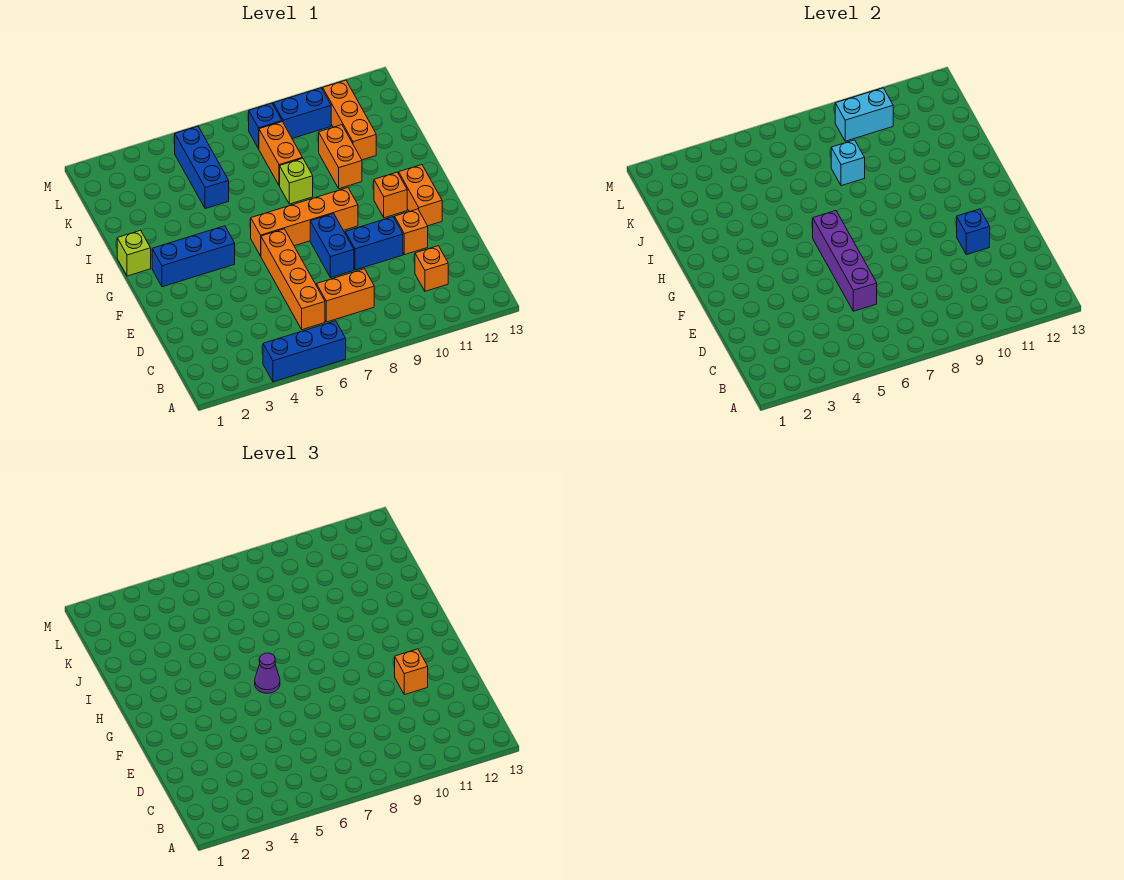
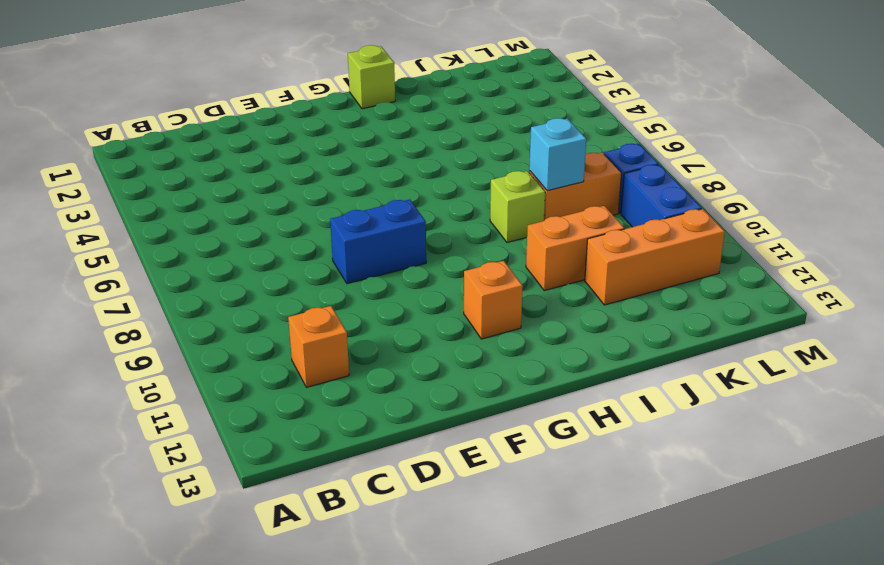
none -> blue 1x3 brick [263,321,346,382]
none -> orange 1x4 brick [261,229,325,330]
none -> orange 1x2 brick [317,269,374,322]

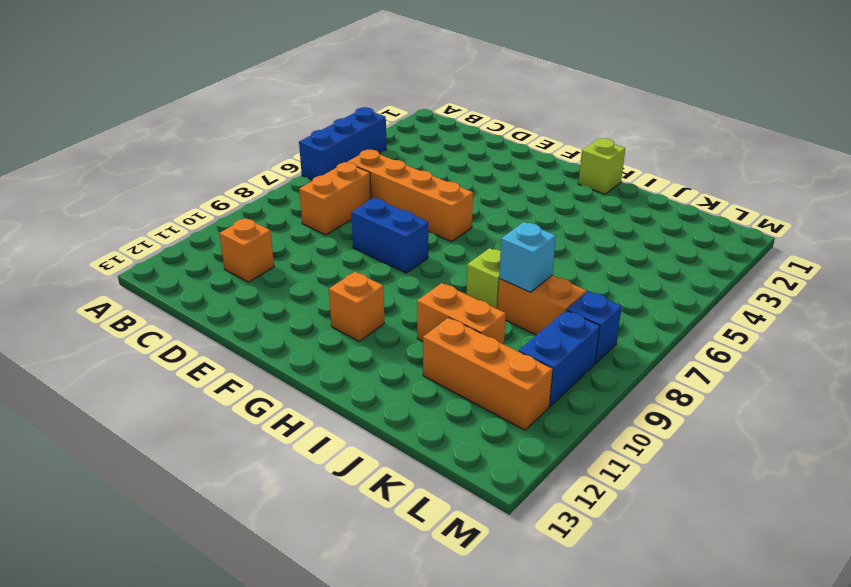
none -> blue 1x2 brick [345,217,403,270]
none -> orange 1x1 brick [395,209,428,255]
none -> orange 1x2 brick [399,165,442,226]

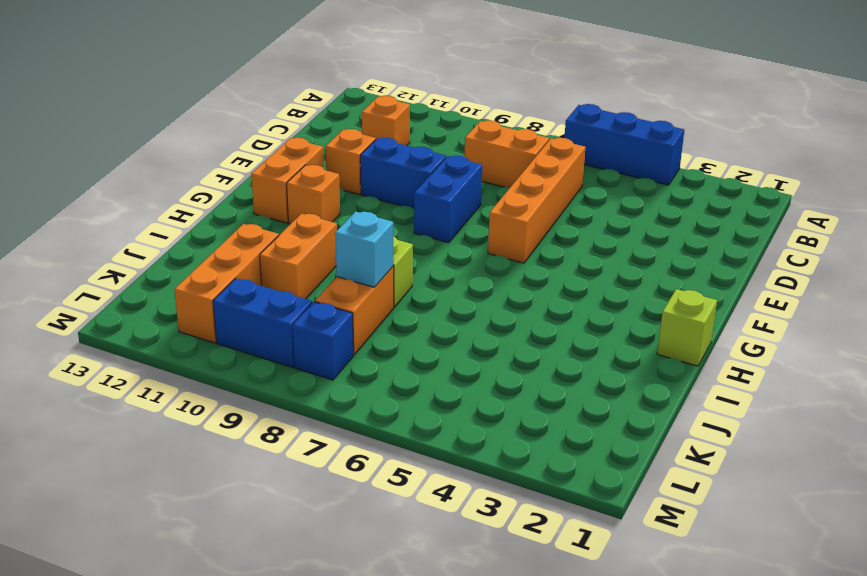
none -> blue 1x3 brick [152,226,235,287]
none -> orange 1x4 brick [251,188,358,256]
none -> blue 1x3 brick [175,126,229,209]

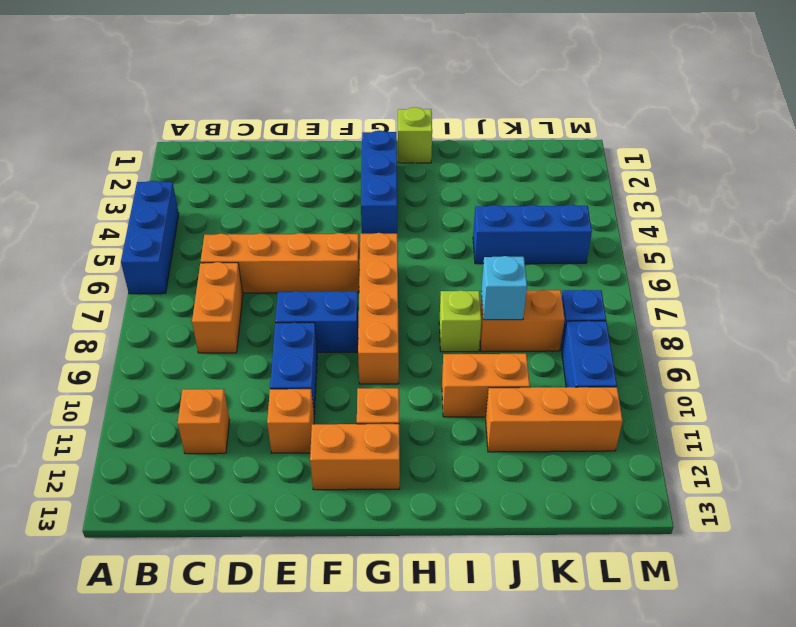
none -> purple 1x4 brick [813,211,877,311]
none -> blue 1x1 brick [957,209,990,255]
none -> cyan 1x2 brick [835,88,893,141]

